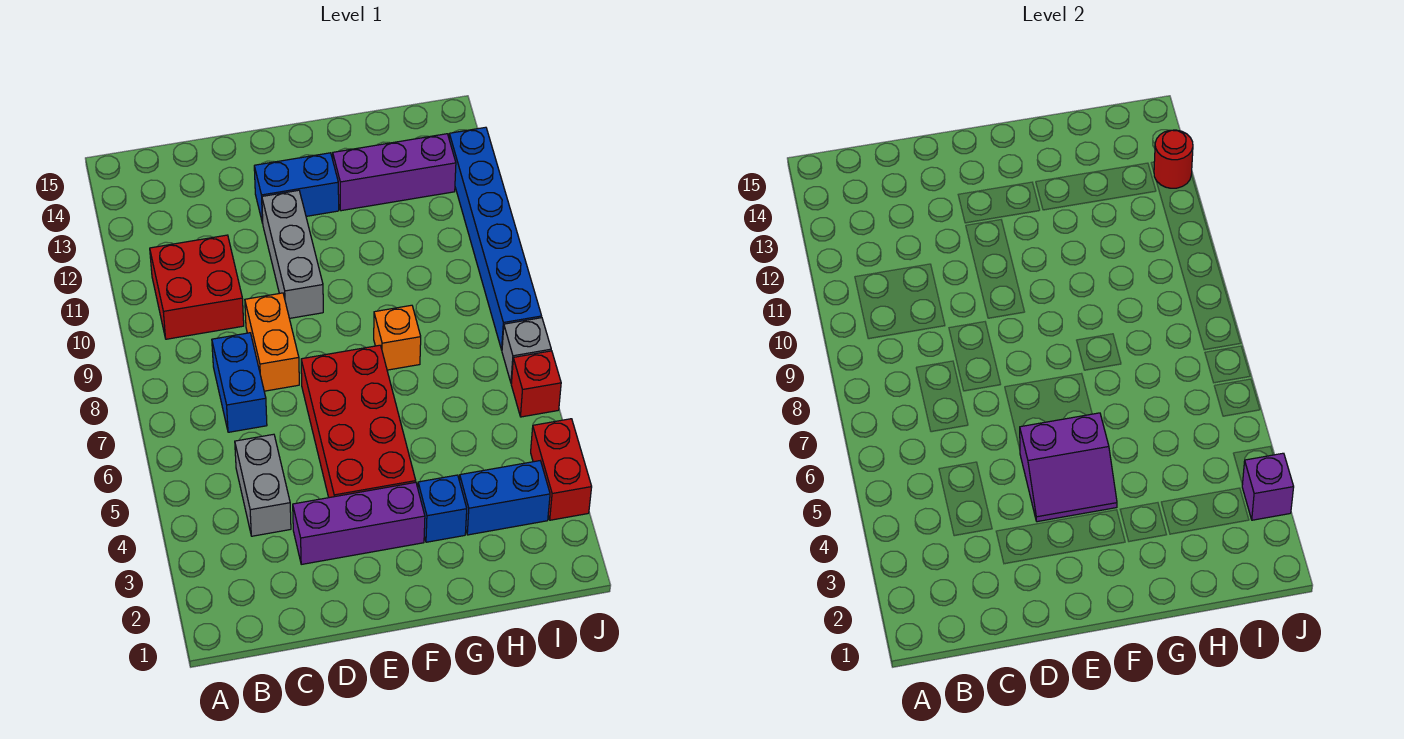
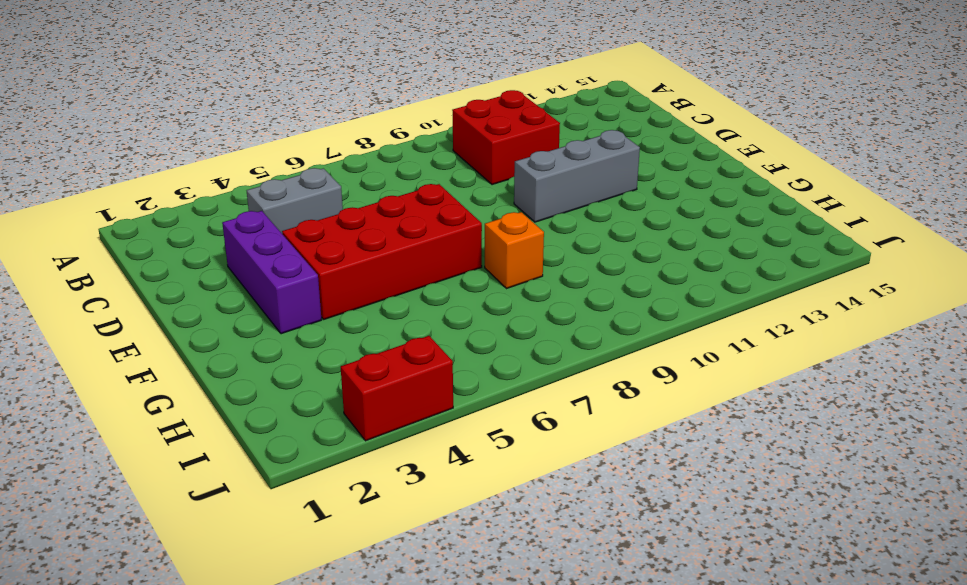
none -> blue 1x2 brick [212,333,267,432]
none -> orange 1x2 brick [245,293,299,391]
none -> blue 1x2 brick [254,153,339,223]

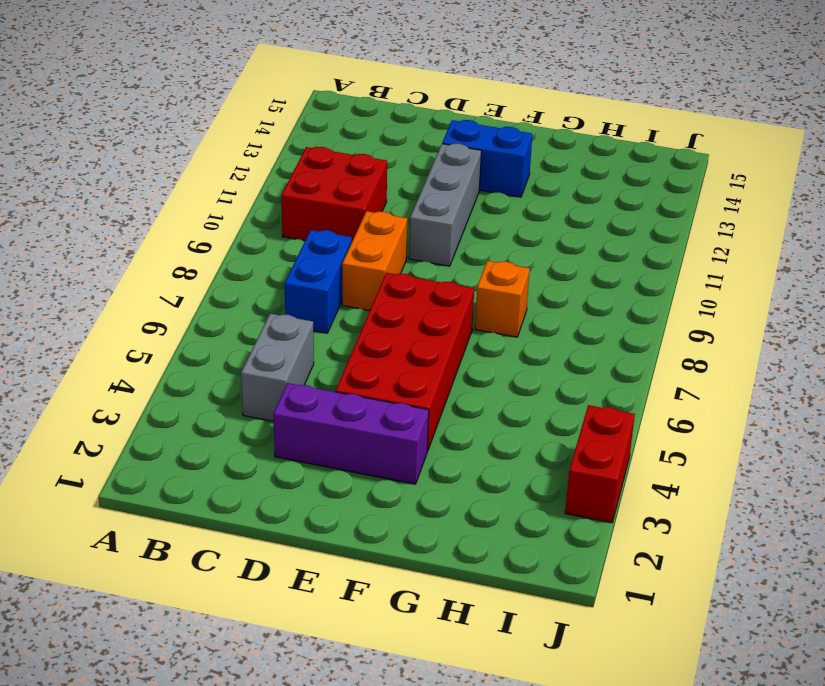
none -> blue 1x1 brick [418,475,467,542]
none -> purple 1x3 brick [333,134,456,211]
none -> blue 1x2 brick [459,461,550,535]

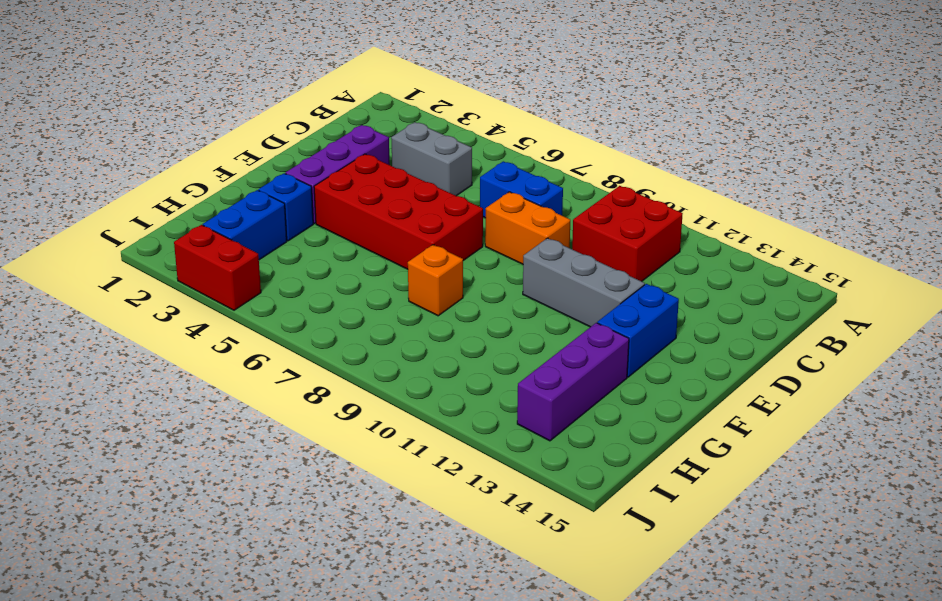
none -> red 1x1 brick [511,351,561,417]
none -> grey 1x1 brick [502,318,551,383]
none -> blue 1x6 brick [449,127,542,350]

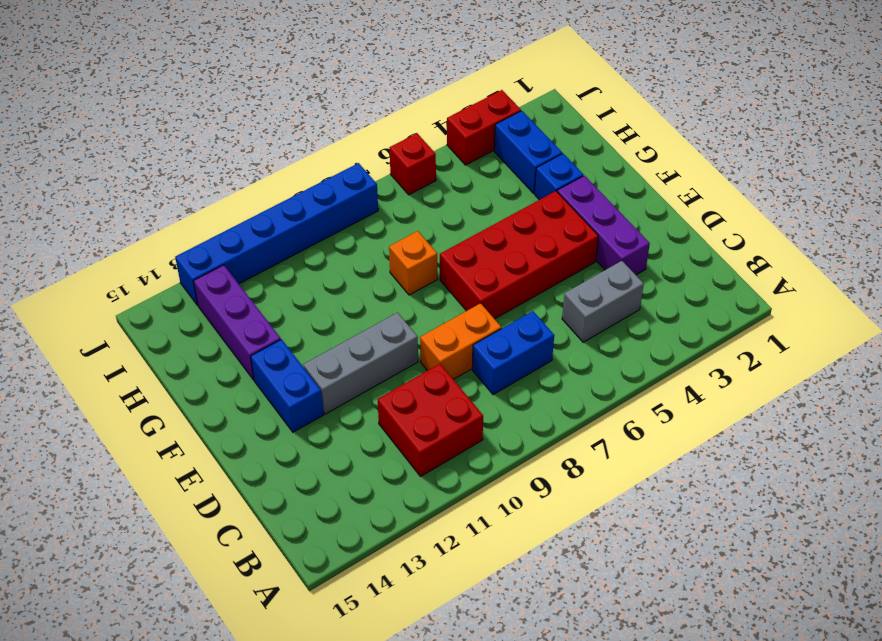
none -> grey 1x1 brick [502,318,551,383]
none -> purple 2x2 slope [1020,413,1117,522]
none -> purple 1x1 brick [1242,453,1294,520]

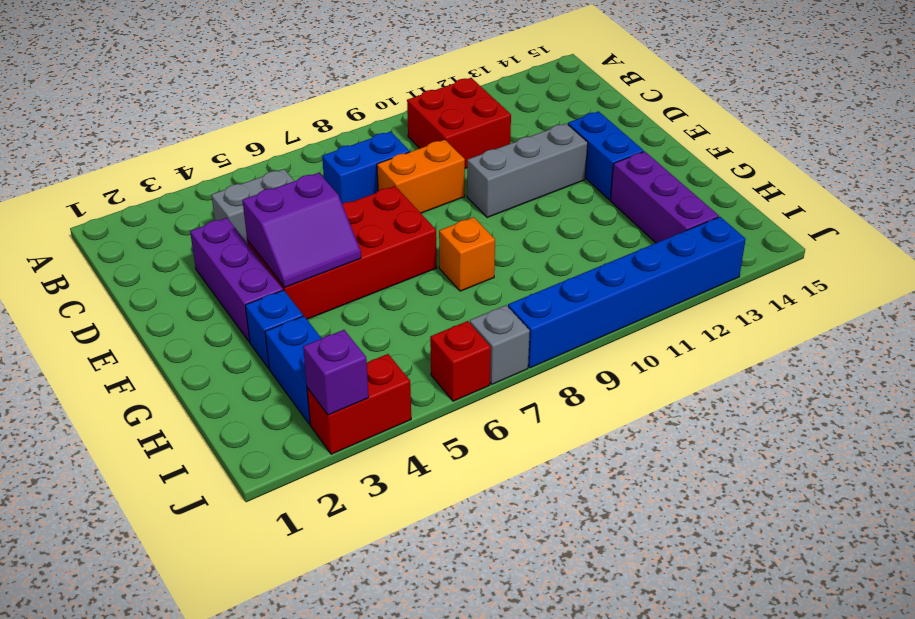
purple 2x2 slope [242,173,361,288] -> purple 2x2 slope turned to [1020,413,1117,522]
none -> red 1x1 round brick [1154,130,1193,188]

